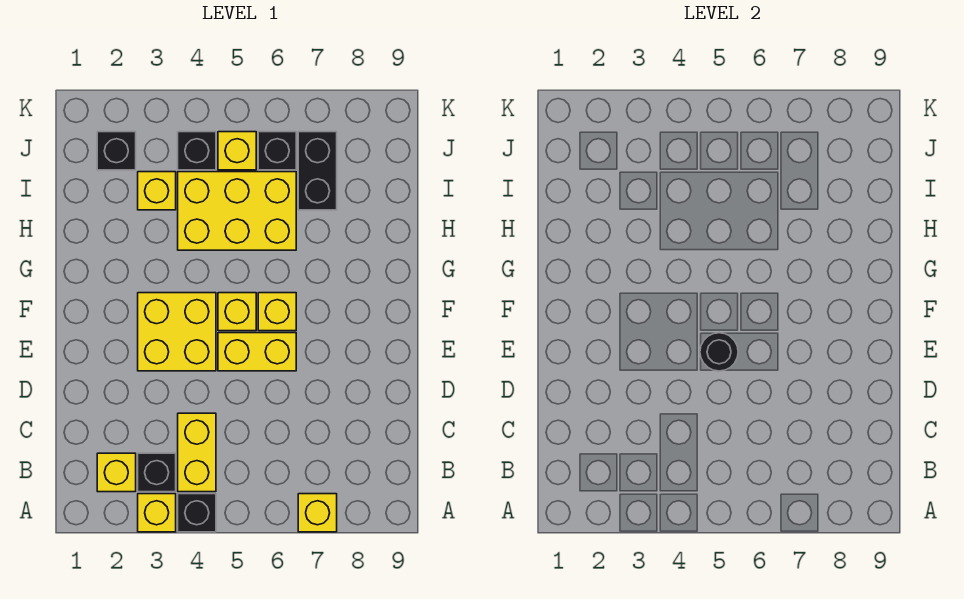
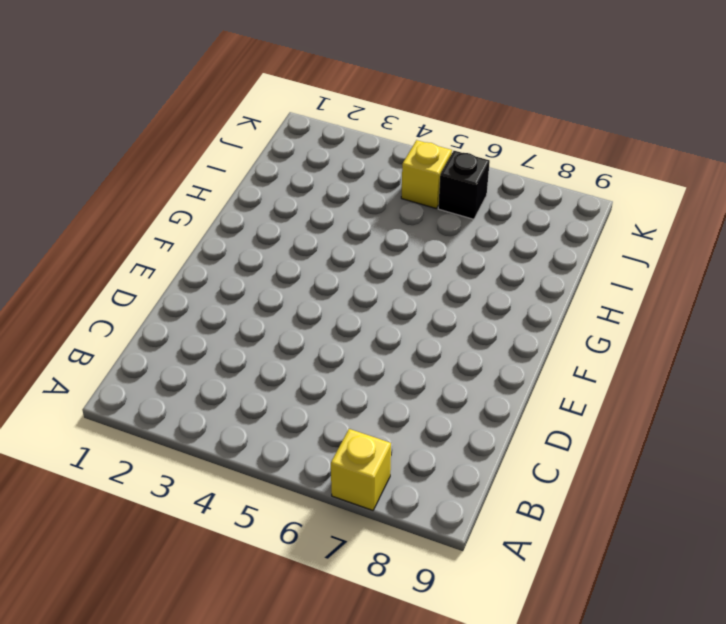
none -> yellow 1x1 brick [138,494,176,532]
none -> black 1x1 brick [178,494,216,532]
none -> yellow 1x1 brick [97,453,136,492]

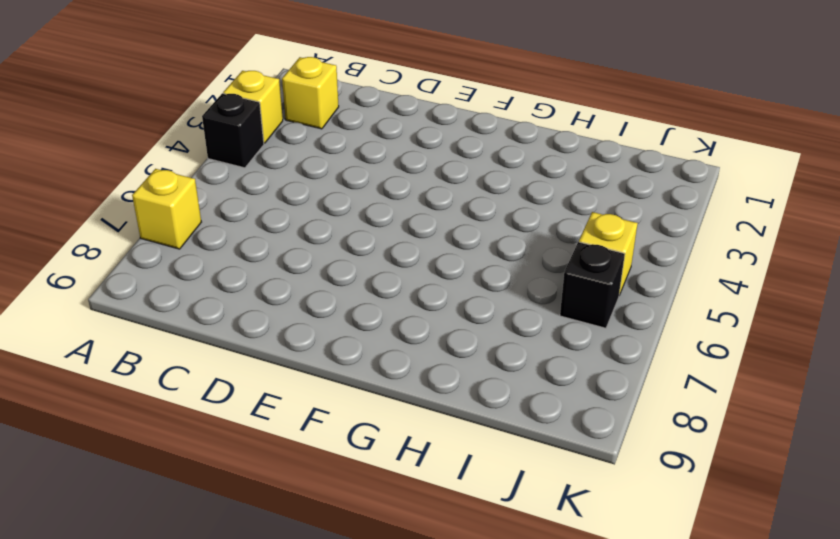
none -> black 1x1 brick [138,453,176,492]
none -> yellow 1x2 brick [178,413,216,492]
none -> yellow 2x2 brick [138,293,216,371]

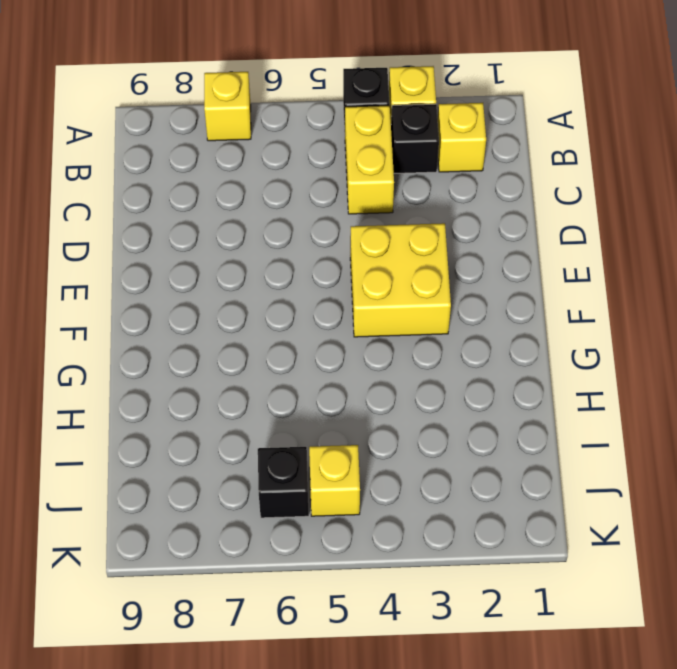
none -> yellow 1x2 brick [218,333,296,371]
none -> yellow 1x1 brick [218,293,256,331]
none -> yellow 1x1 brick [258,293,296,331]

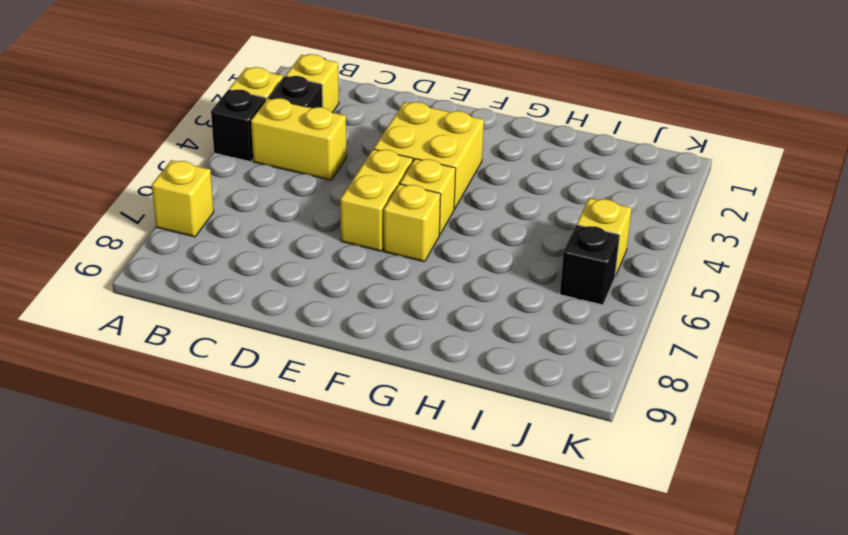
none -> yellow 2x3 brick [178,172,296,250]
none -> yellow 1x1 brick [138,172,176,210]
none -> black 1x2 brick [298,132,337,210]

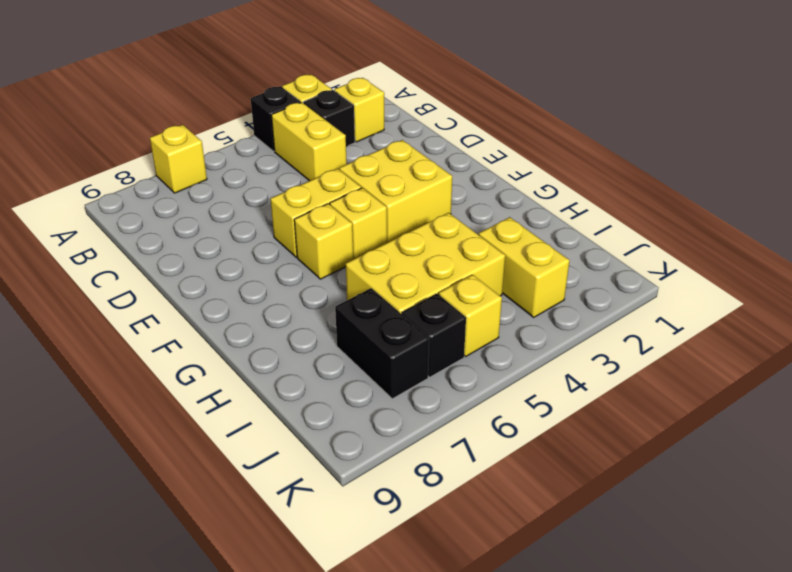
yellow 1x2 brick [479,217,570,317] -> yellow 1x1 brick [138,172,176,210]
none -> black 1x1 brick [97,132,136,170]
none -> black 1x1 brick [178,132,216,170]
none -> black 1x1 round brick [700,333,738,371]

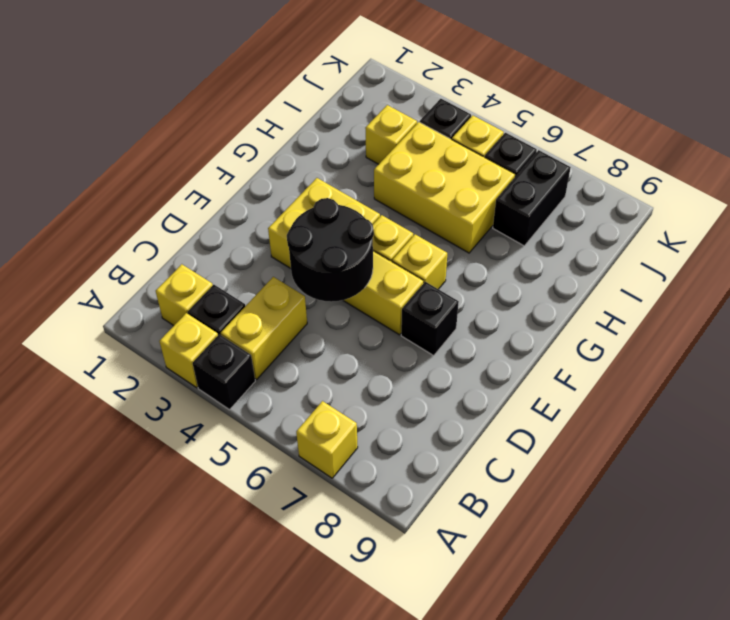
black 2x2 round brick [287,198,374,302] -> black 1x1 round brick [700,333,738,371]
black 1x1 brick [401,282,459,355] -> black 1x1 brick moved to [97,132,136,170]

